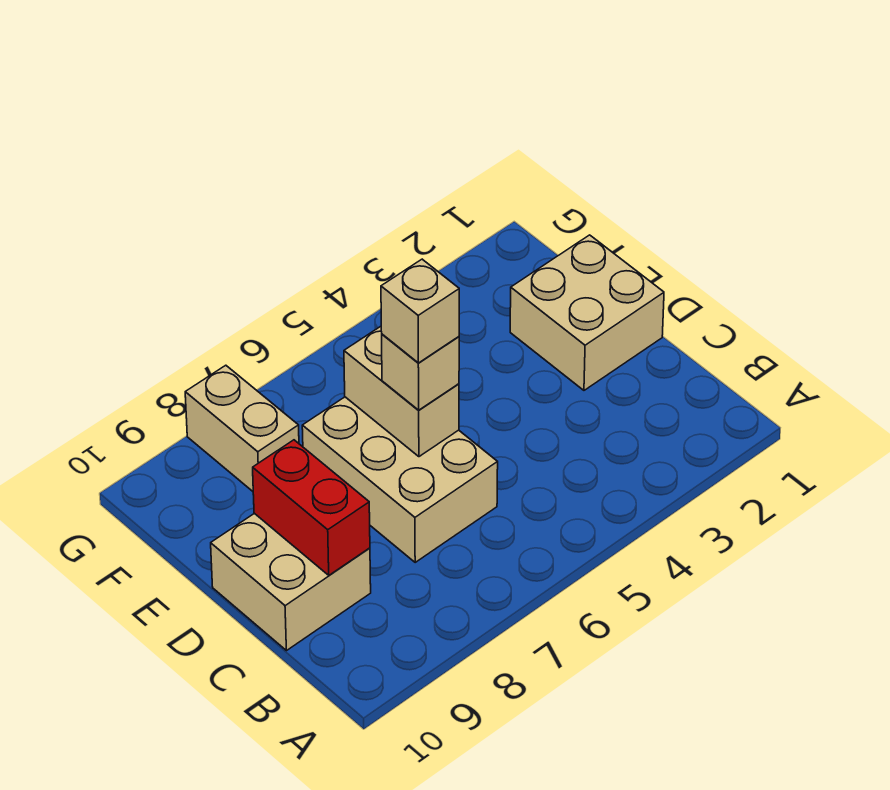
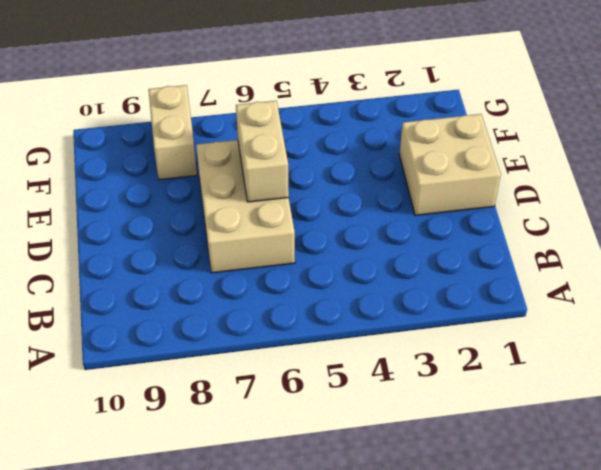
none -> tan 2x2 brick [211,513,371,651]
none -> red 1x2 brick [253,440,370,575]

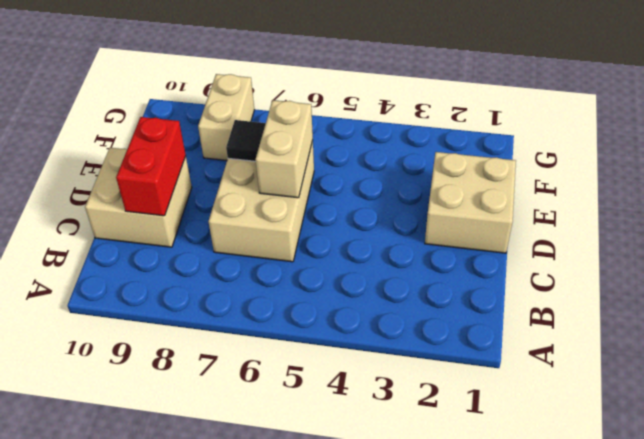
black 1x1 tile [226,120,266,161] -> none
none -> tan 1x1 brick [382,334,459,410]
none -> tan 1x1 brick [381,259,459,363]

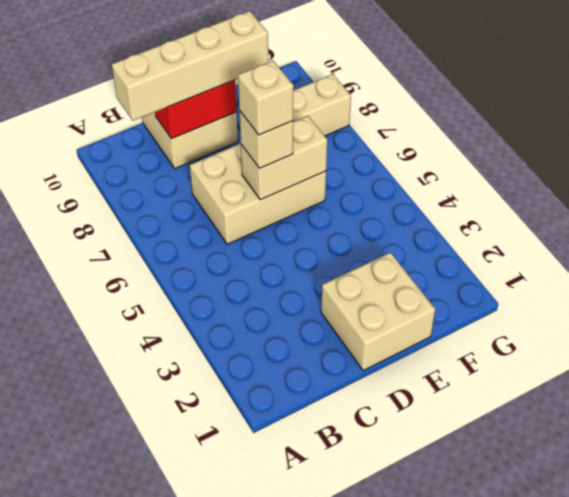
tan 1x4 brick [112,11,268,121] -> none

